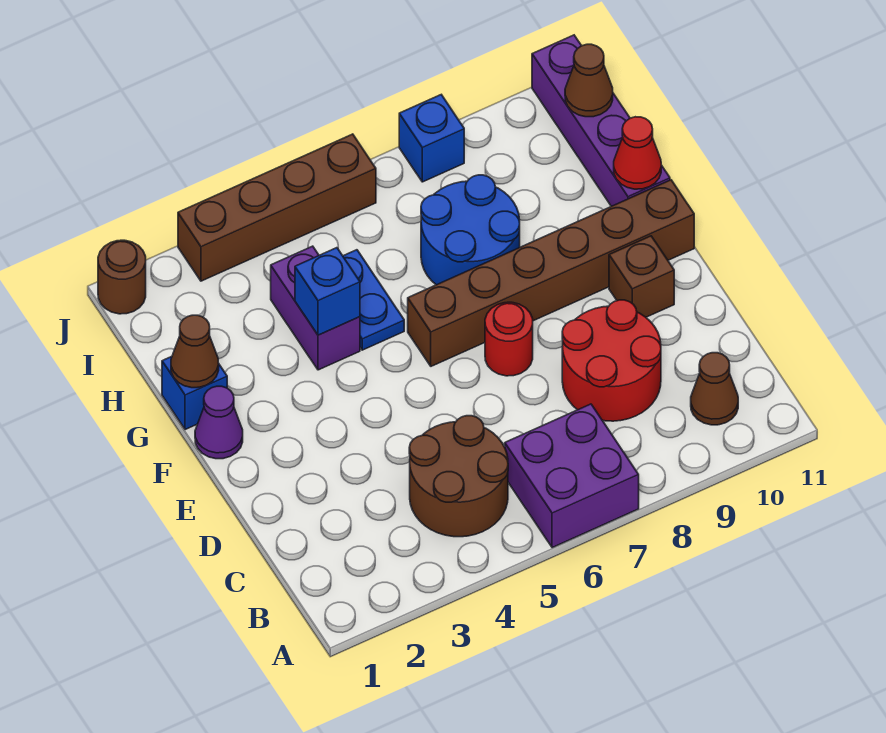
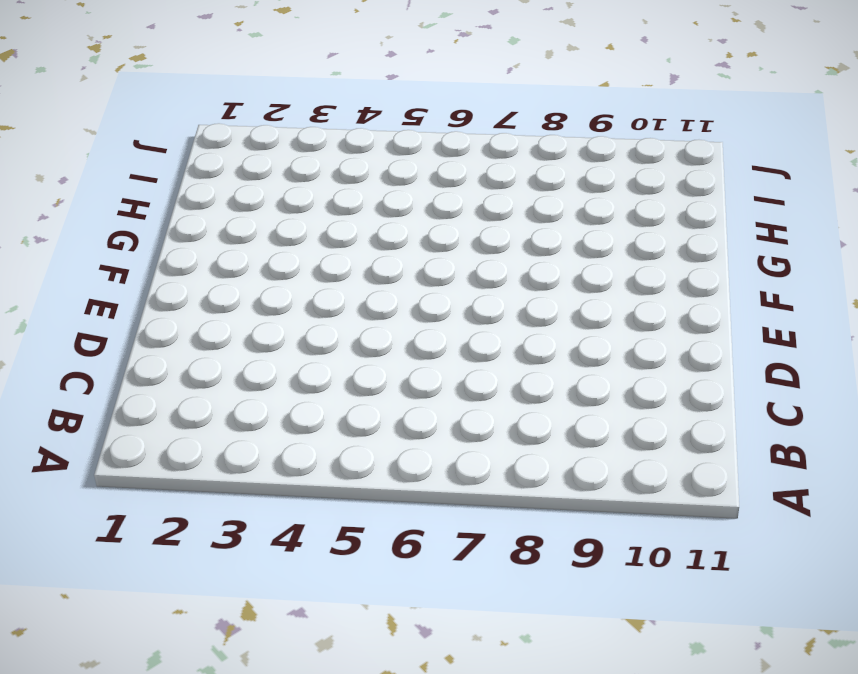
none -> purple 2x2 brick [505,404,639,548]
none -> brown 2x2 round brick [409,416,508,537]
none -> brown 1x1 cone [691,353,738,425]

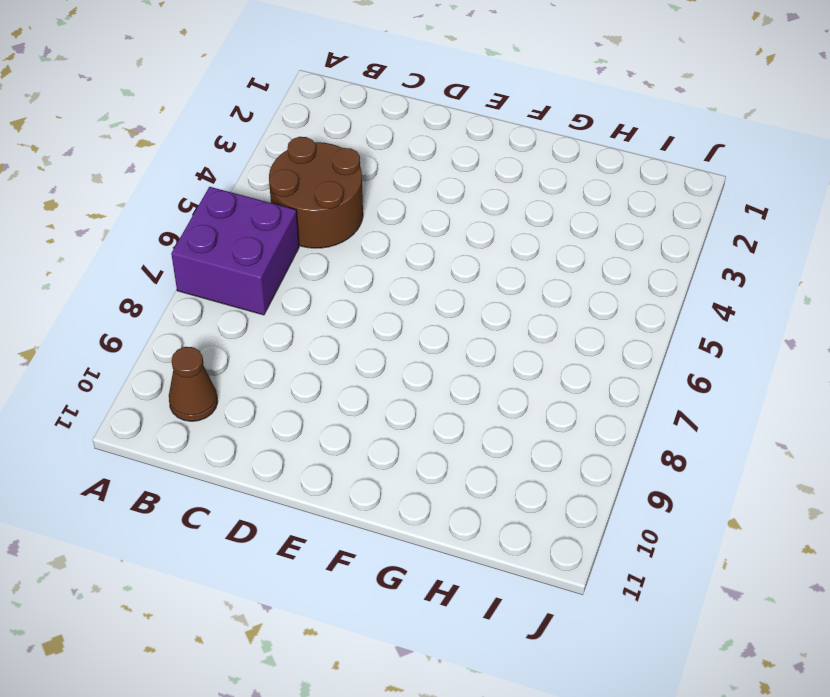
none -> red 2x2 round brick [562,300,661,421]
none -> red 1x1 round brick [485,302,533,376]
none -> brown 1x1 brick [609,236,674,317]

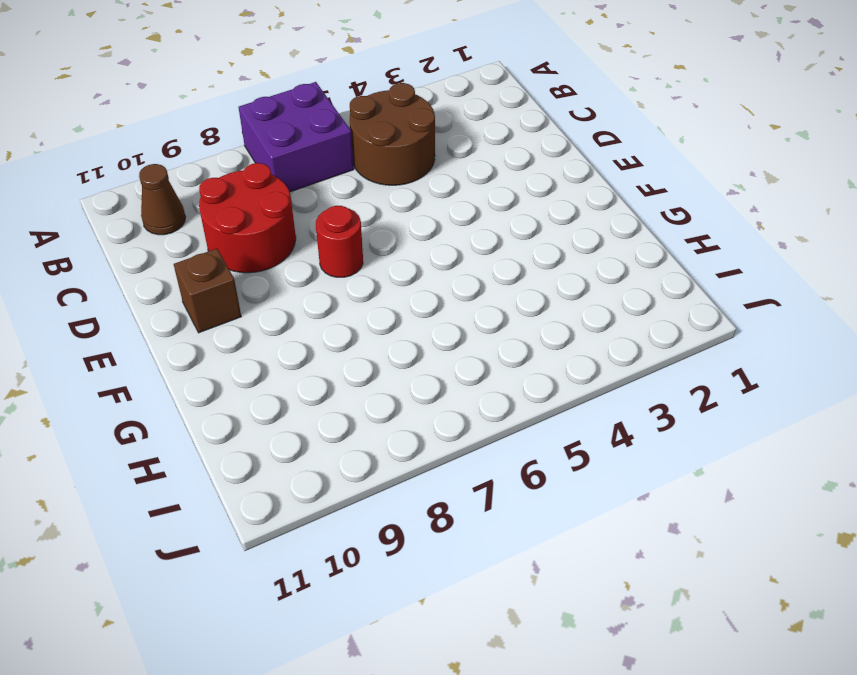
none -> purple 1x1 cone [195,386,243,459]
none -> brown 1x6 brick [408,180,694,366]
none -> blue 1x1 brick [162,356,227,430]

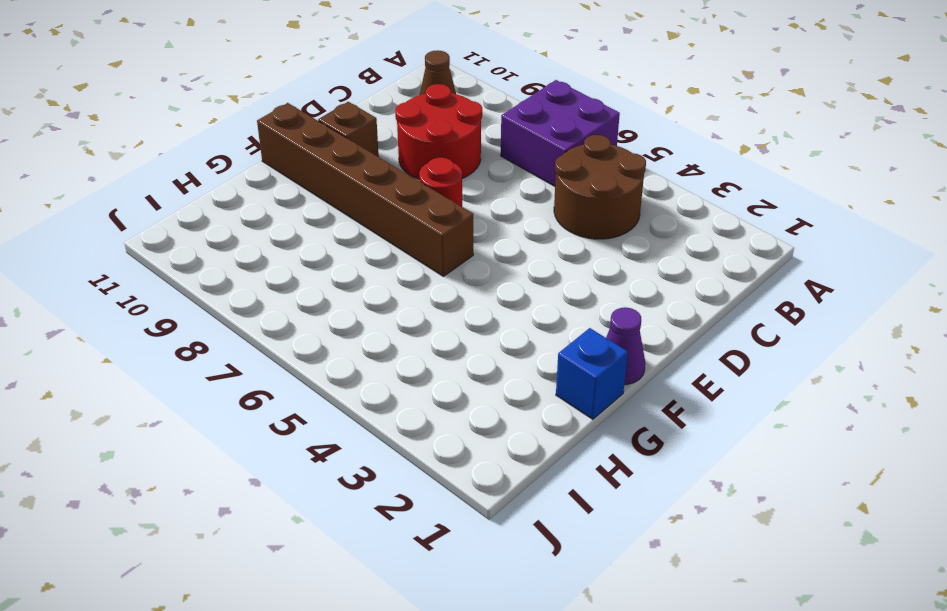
none -> purple 1x2 brick [271,246,360,370]
none -> blue 1x2 plate [343,250,404,350]
none -> blue 2x2 round brick [421,175,520,285]

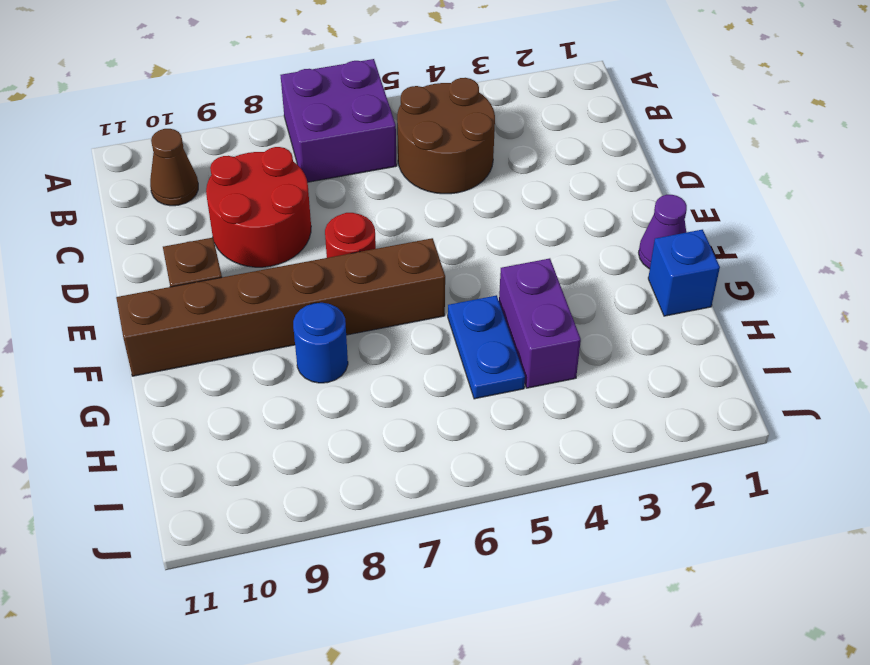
blue 1x1 round brick [293,303,348,383] -> blue 2x2 round brick [421,175,520,285]
none -> purple 1x4 brick [532,35,670,206]
none -> brown 1x1 round brick [98,240,146,314]
none -> brown 1x4 brick [178,134,376,281]

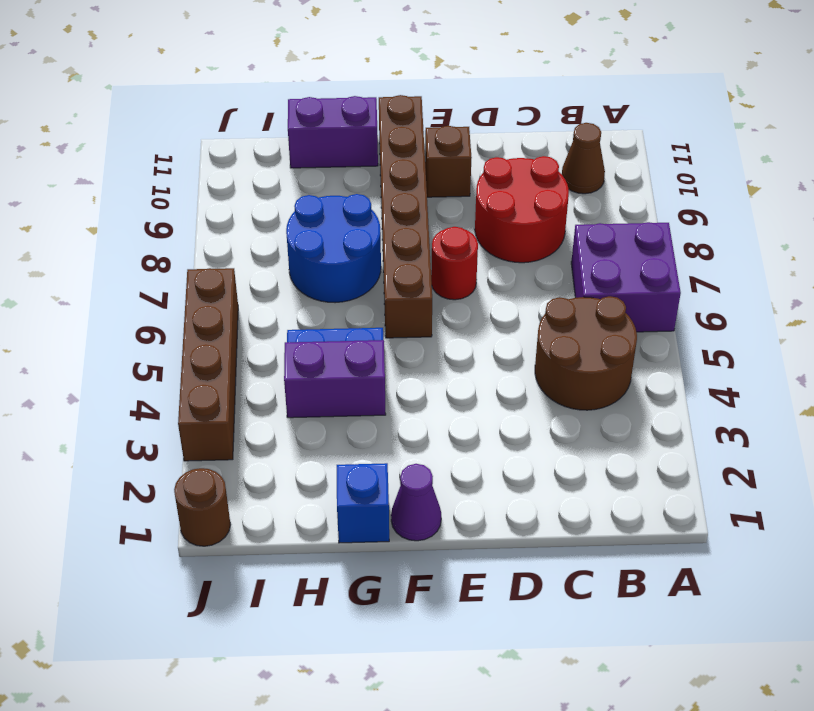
purple 1x2 brick [288,96,378,168] -> purple 1x4 brick [532,35,670,206]
none -> blue 1x1 brick [399,95,464,182]
none -> brown 1x1 cone [171,315,219,388]
none -> blue 1x1 brick [295,248,360,335]

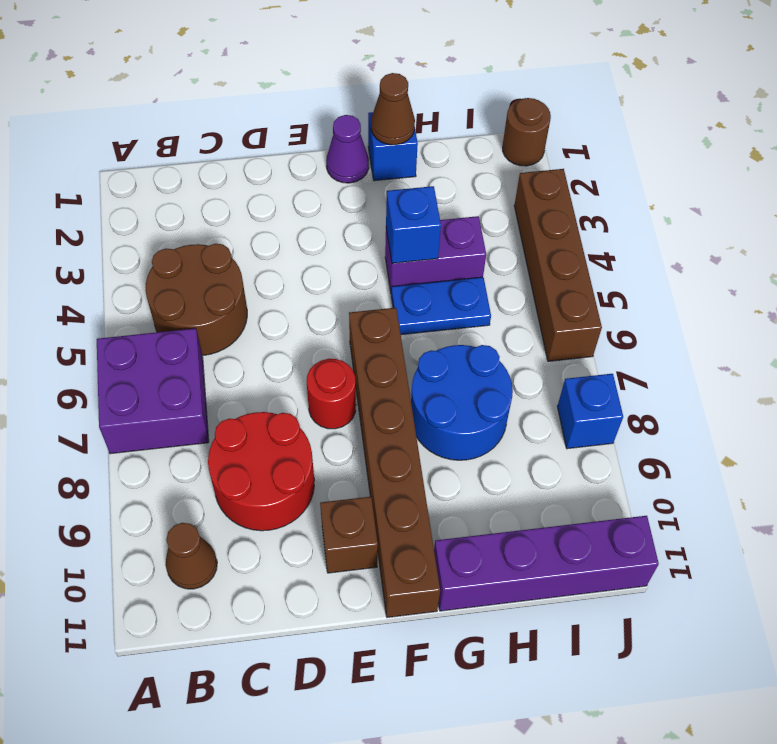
none -> red 1x1 cone [614,117,661,189]
none -> brown 1x1 cone [565,44,613,117]

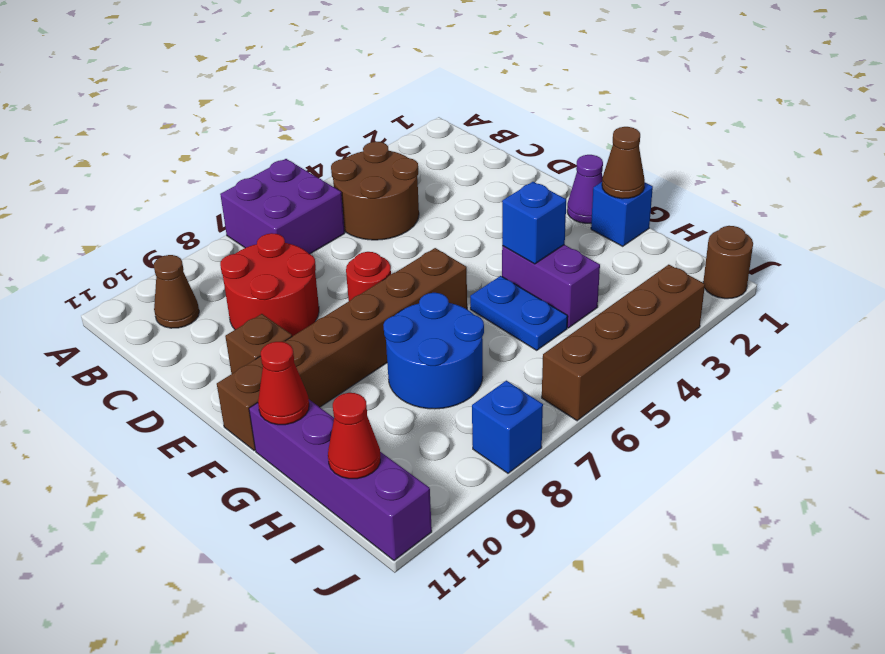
red 1x1 cone [328,393,380,479] -> brown 1x1 cone [565,44,613,117]

